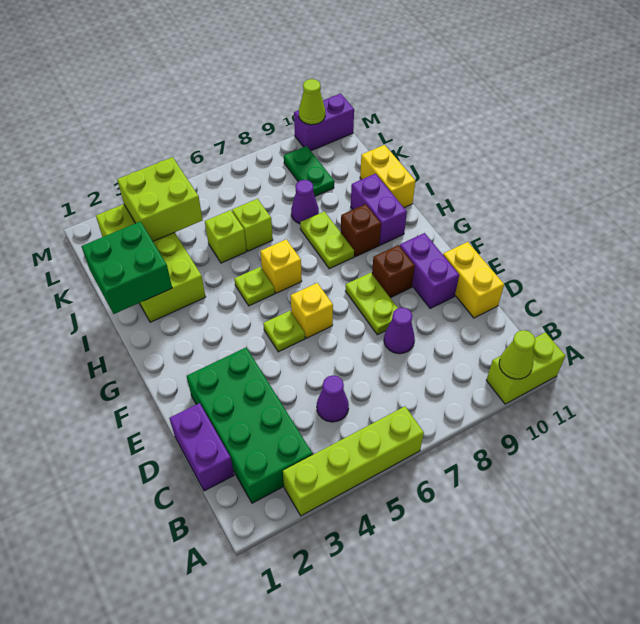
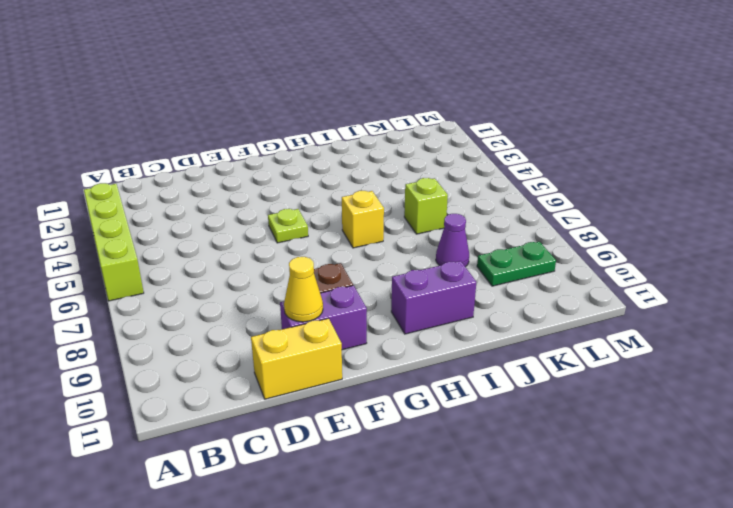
yellow 1x1 cone [284,257,323,322] -> none
none -> lime 1x2 brick [486,332,565,404]
none -> green 2x4 brick [187,347,312,503]
none -> purple 1x2 brick [169,403,234,491]

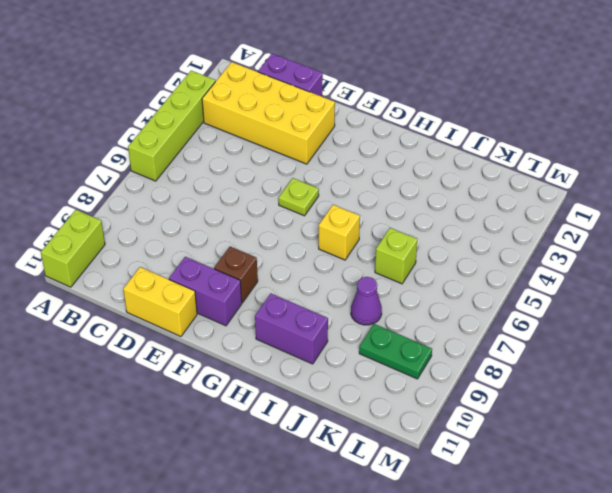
yellow 2x4 brick [202,62,335,164] -> green 2x4 brick [187,347,312,503]
none -> purple 1x1 cone [317,375,349,422]
none -> purple 1x1 cone [384,308,415,354]
none -> lime 1x2 plate [346,273,398,335]

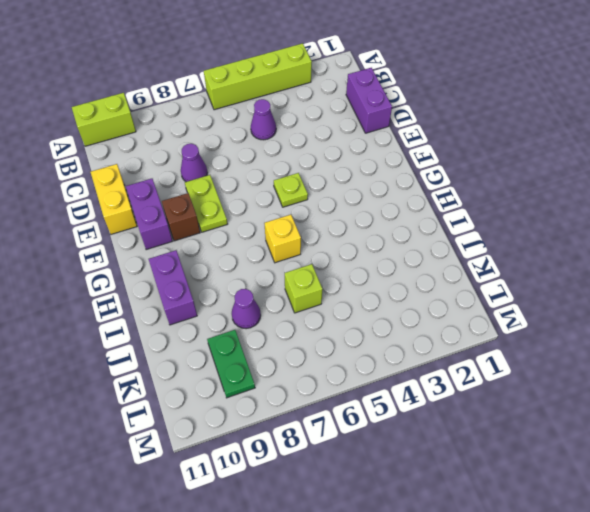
none -> green 2x4 brick [187,347,312,503]
none -> yellow 1x1 brick [291,283,333,338]
none -> lime 1x1 plate [234,267,275,306]

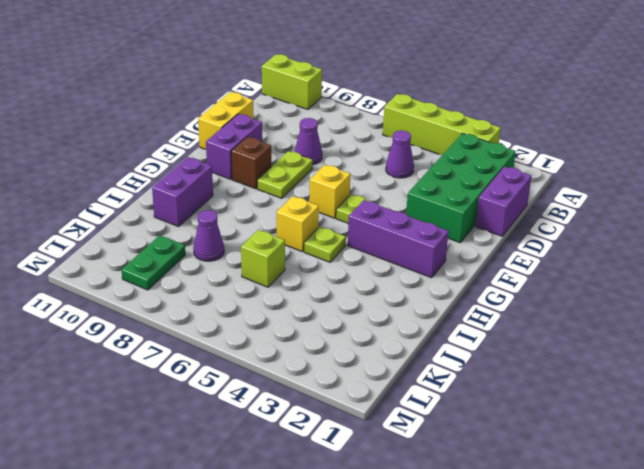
purple 1x3 brick [348,200,449,278] -> none
none -> lime 1x2 plate [300,212,354,269]
none -> brown 1x1 brick [341,204,381,257]
none -> lime 2x4 brick [96,204,206,322]

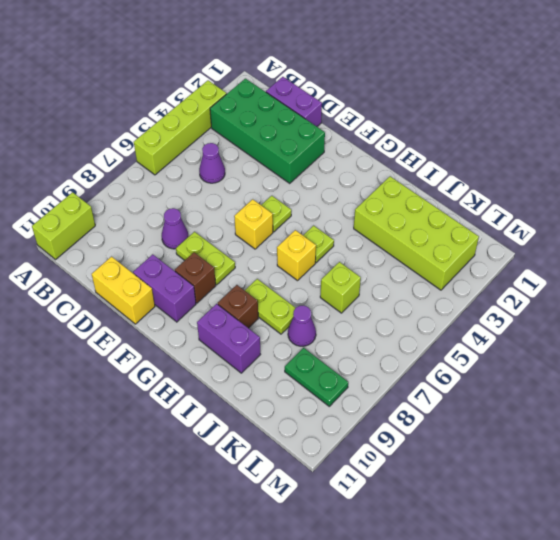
none -> yellow 1x2 brick [360,145,415,208]
none -> lime 1x1 brick [205,210,246,263]
none -> purple 1x2 brick [294,94,354,151]

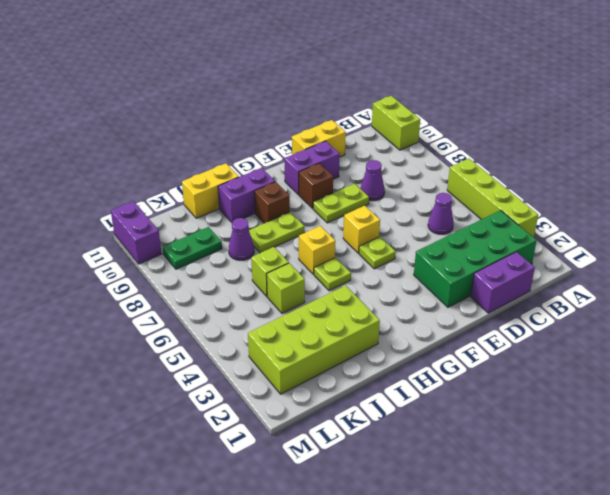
none -> lime 1x1 cone [499,330,535,379]
none -> green 2x2 brick [81,222,172,314]
none -> lime 2x2 brick [117,157,203,241]

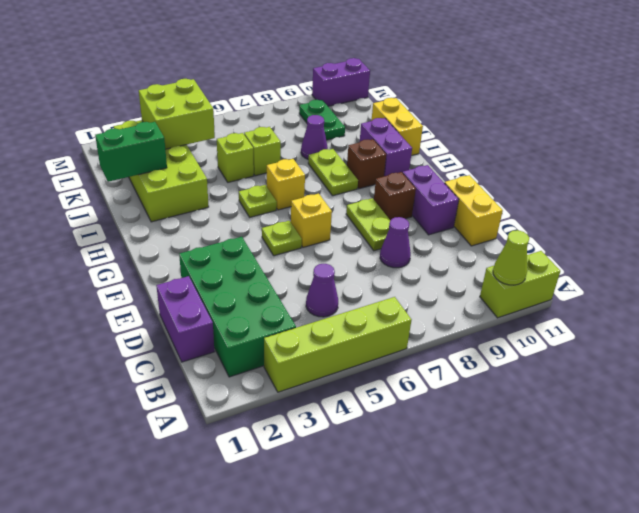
green 1x2 brick [95,122,167,182] -> green 2x2 brick [81,222,172,314]
none -> lime 1x1 cone [299,79,325,125]

